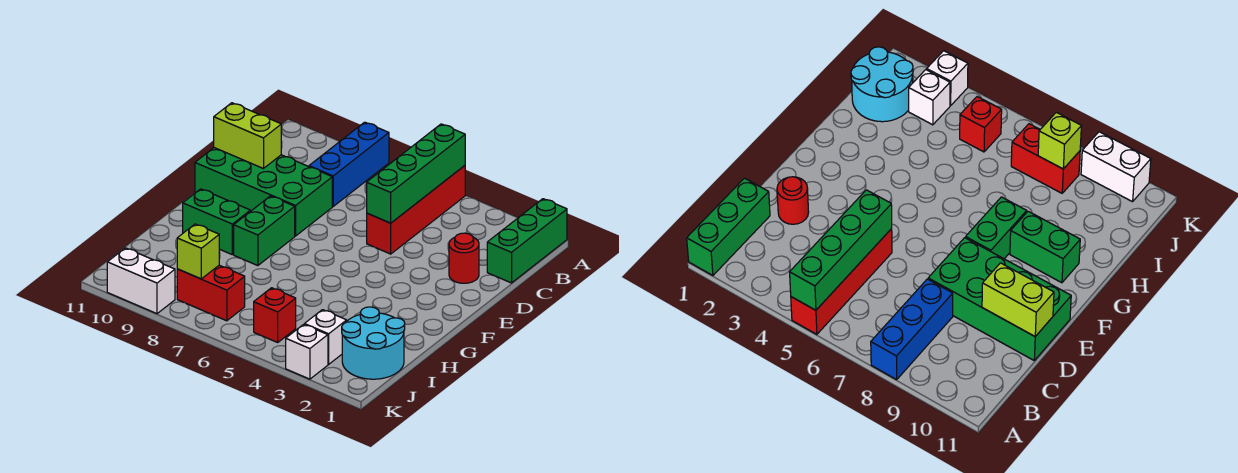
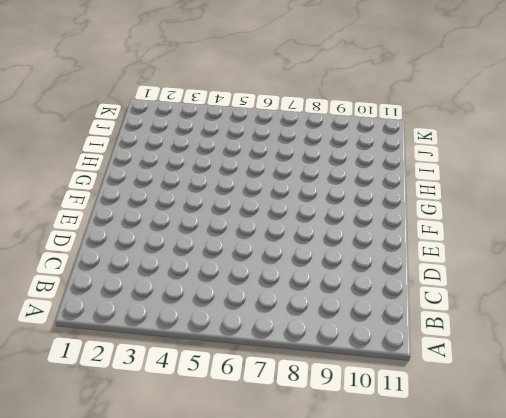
none -> green 1x3 brick [487,199,567,283]
none -> red 1x4 brick [367,166,465,254]
none -> blue 1x3 brick [309,122,389,206]

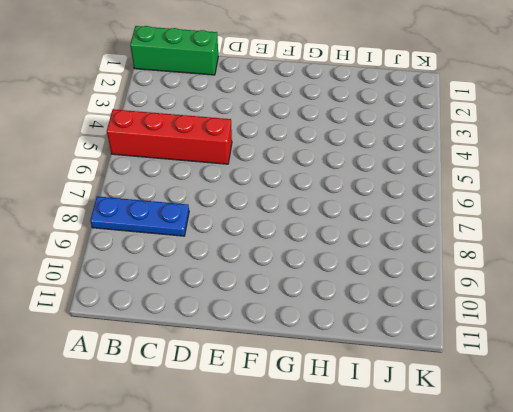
blue 1x3 plate [90,196,189,236] -> blue 1x3 brick [309,122,389,206]
none -> red 1x1 round brick [449,233,479,283]
none -> green 2x4 brick [195,148,332,236]
none -> green 1x2 brick [234,196,295,266]

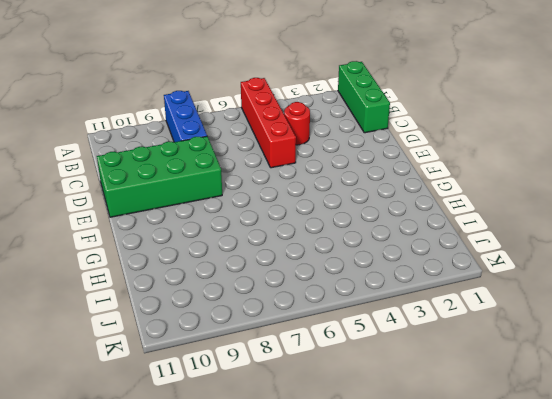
red 1x1 round brick [284,102,310,145] -> red 1x1 round brick moved to [449,233,479,283]
none -> green 1x2 brick [234,196,295,266]
none -> green 1x2 brick [183,189,250,255]
none -> cyan 2x2 round brick [342,307,405,379]

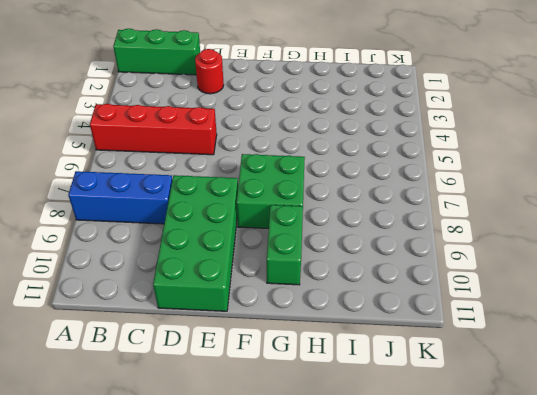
green 2x2 brick [237,154,305,228] -> green 1x2 brick [234,196,295,266]
none -> cyan 2x2 round brick [342,307,405,379]
none -> white 1x1 brick [305,310,347,364]
none -> red 1x1 brick [254,288,296,342]

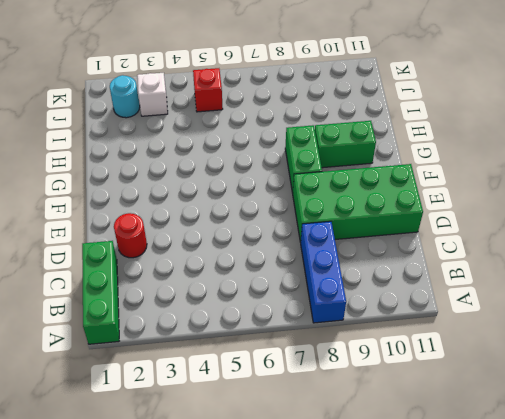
cyan 1x1 round brick [110,75,140,118] -> cyan 2x2 round brick [342,307,405,379]
none -> red 1x4 brick [367,166,465,254]
none -> red 1x2 brick [177,265,245,321]
none -> white 1x1 brick [286,324,328,379]

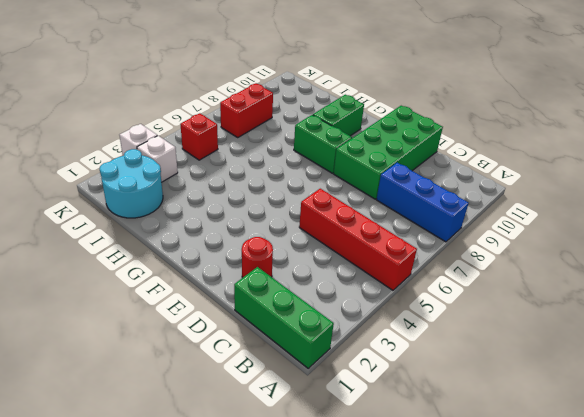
none -> white 1x2 brick [107,248,175,314]
none -> green 1x4 brick [367,124,465,223]
none -> lime 1x2 brick [214,103,281,169]

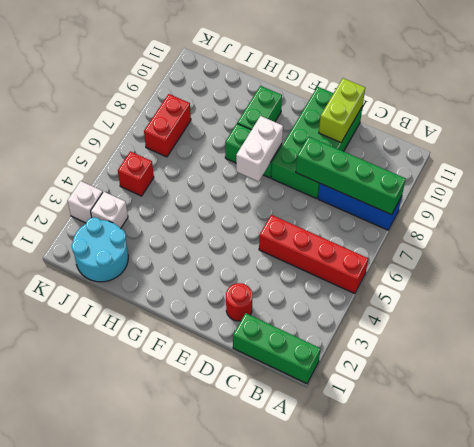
green 1x4 brick [296,137,406,215] -> green 1x4 brick moved to [367,124,465,223]
white 1x2 brick [236,116,283,182] -> white 1x2 brick moved to [107,248,175,314]
none -> lime 1x1 brick [177,224,219,279]

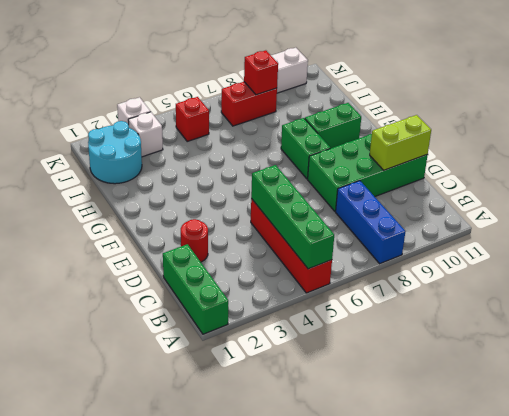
red 1x1 brick [244,50,278,95] -> lime 1x1 brick [177,224,219,279]

